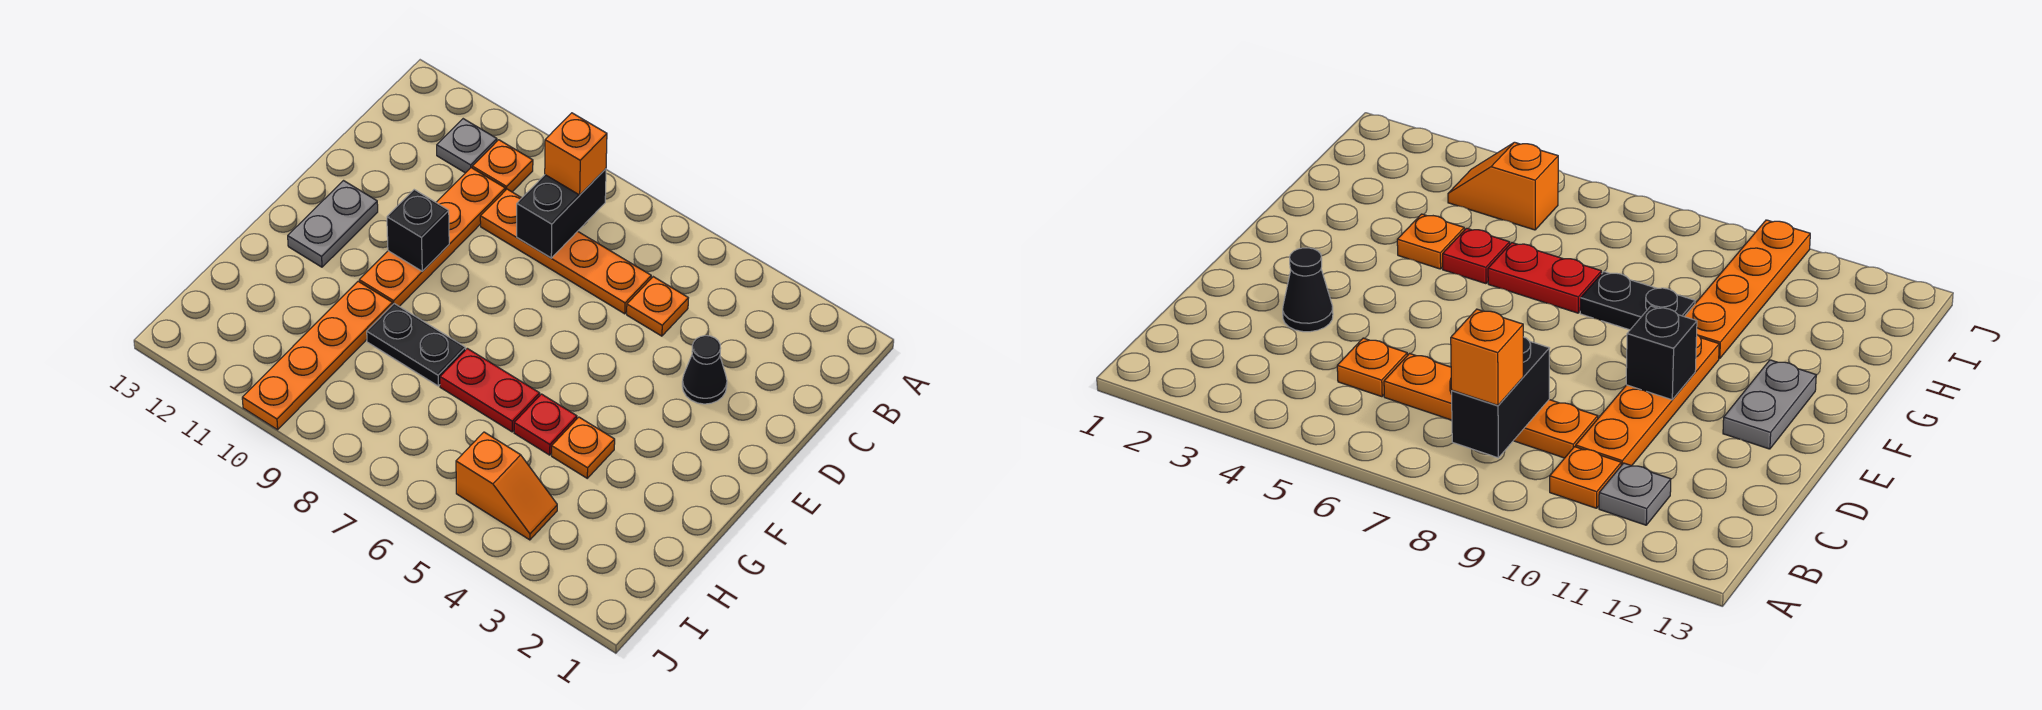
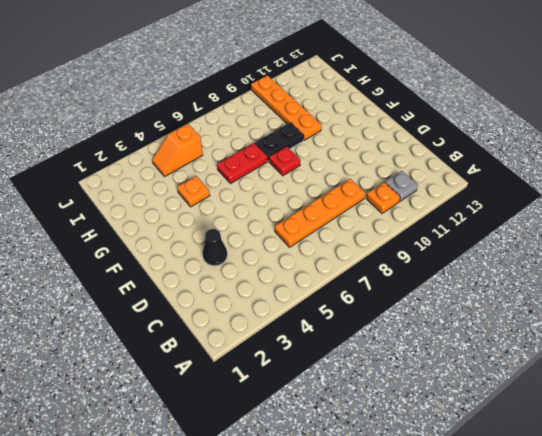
red 1x1 plate [269,146,300,176] -> red 1x1 plate moved to [514,394,577,455]
none -> orange 1x1 plate [627,277,688,336]
none -> orange 1x4 plate [359,168,505,306]
none -> grey 1x2 plate [288,181,378,267]

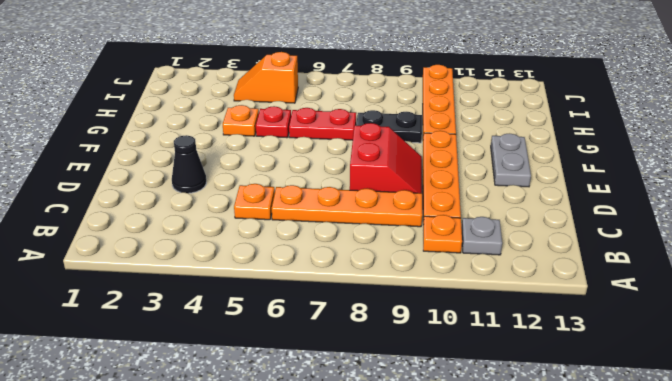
red 2x2 slope [350,123,422,193] -> none
none -> black 1x2 brick [517,169,606,258]
none -> black 1x1 brick [387,190,449,271]
none -> orange 1x1 brick [545,113,607,195]

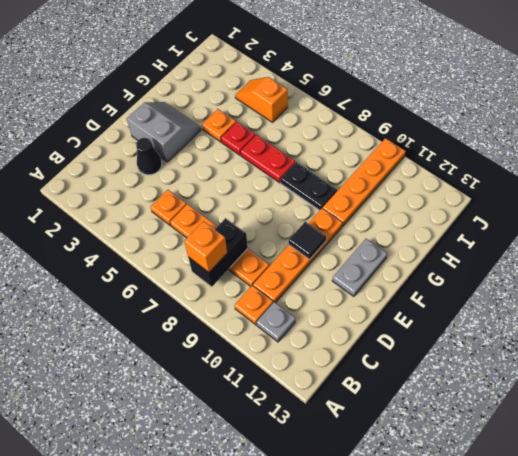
grey 2x2 slope [127,102,201,162] -> none
black 1x1 tile [289,222,326,260] -> black 1x1 brick [387,190,449,271]

